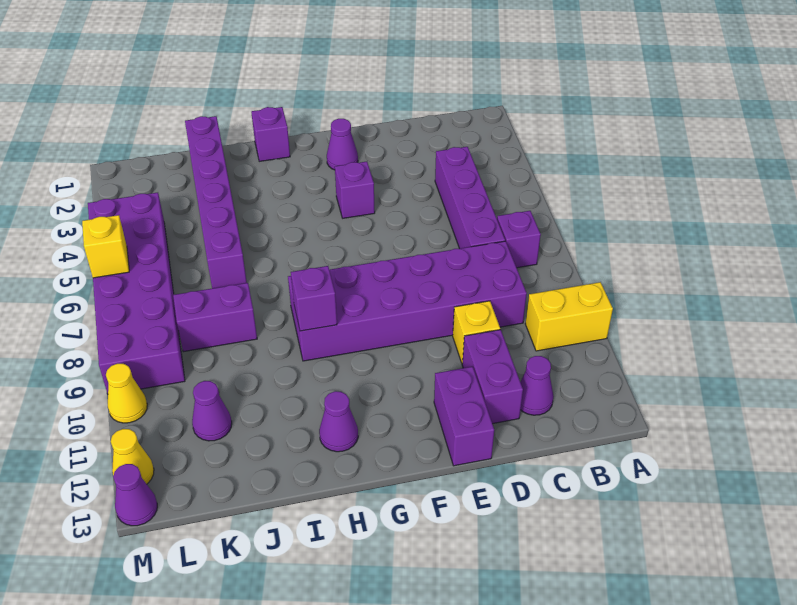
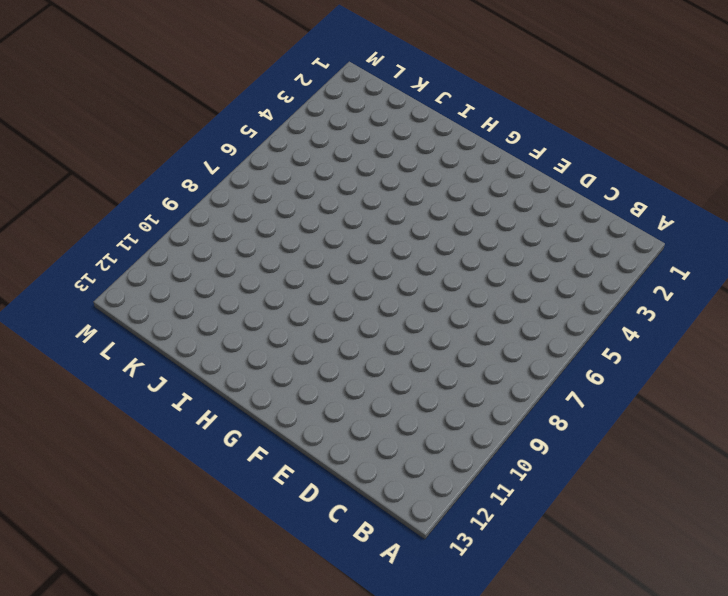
none -> yellow 1x2 brick [525,282,613,351]
none -> purple 1x1 brick [497,211,541,268]
none -> purple 1x4 brick [435,147,505,249]

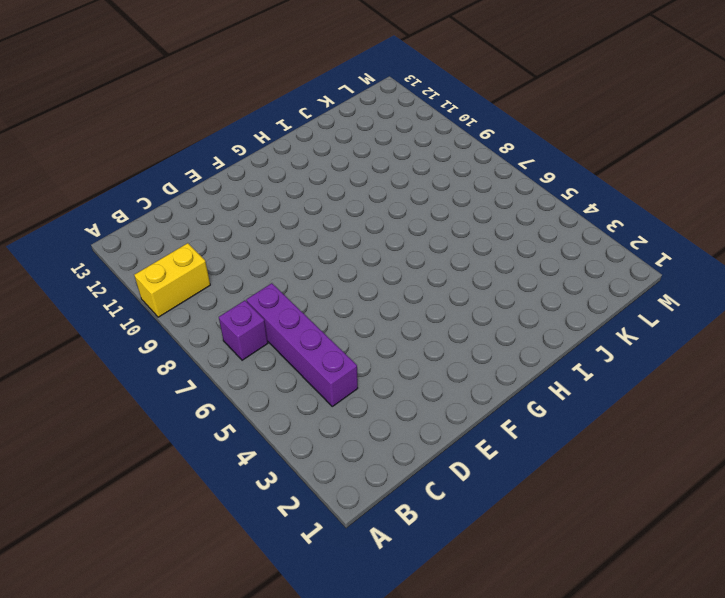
none -> purple 2x6 brick [288,241,527,361]
none -> purple 1x1 cone [521,356,554,415]
none -> yellow 1x1 brick [453,301,500,363]

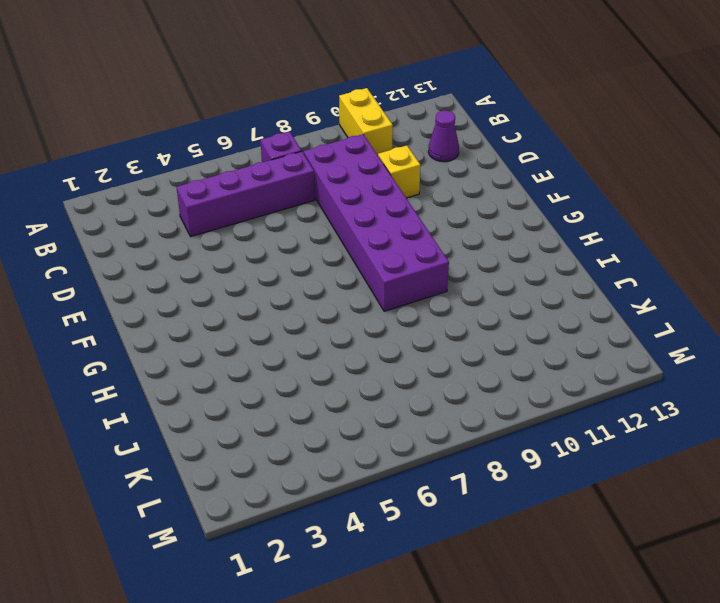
none -> purple 1x2 brick [462,330,523,424]
none -> purple 1x2 brick [434,367,494,466]
none -> purple 1x1 cone [327,119,358,170]

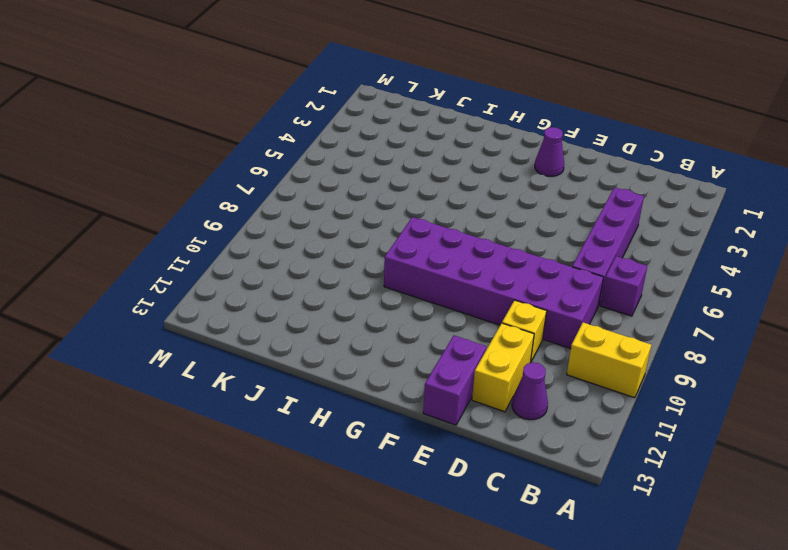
yellow 1x2 brick [472,323,534,412] -> purple 1x2 brick [462,330,523,424]
none -> purple 1x1 brick [335,162,375,218]
none -> purple 1x1 brick [251,107,290,161]
none -> purple 1x1 cone [319,391,358,452]

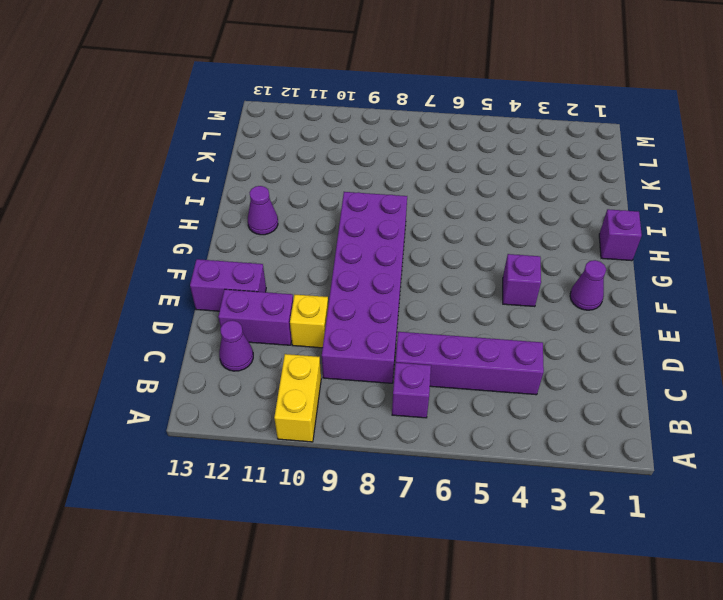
none -> purple 1x6 brick [185,116,247,288]
none -> purple 1x2 brick [173,283,257,352]
none -> purple 1x1 cone [192,381,232,441]

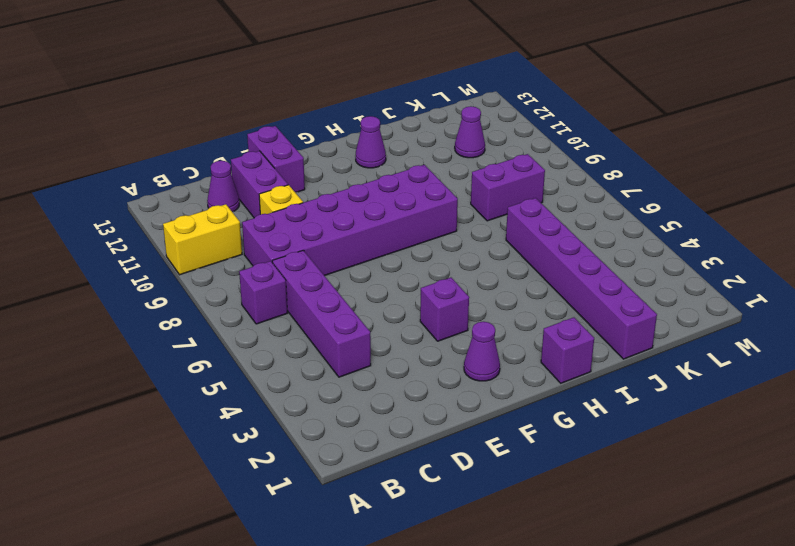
none -> purple 2x6 brick [88,193,185,394]
none -> yellow 1x1 cone [106,364,147,423]
none -> yellow 1x1 cone [111,429,154,484]

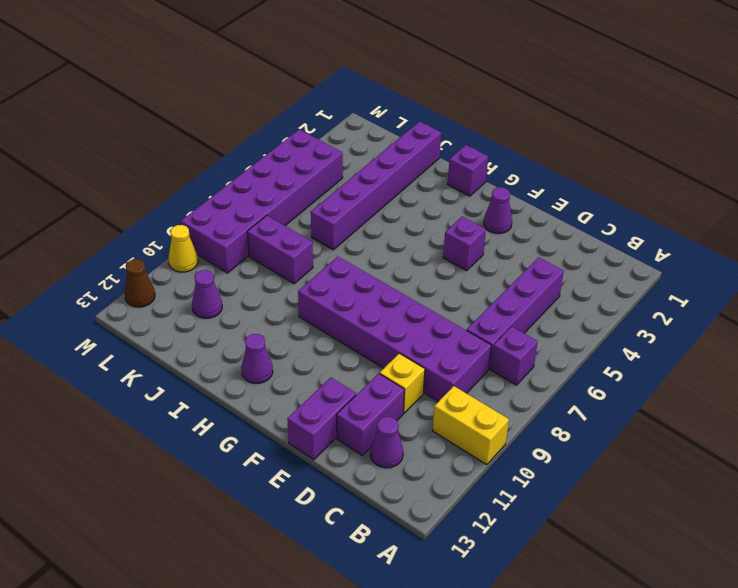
brown 1x1 cone [125,259,155,307] -> yellow 1x1 cone [111,429,154,484]
none -> purple 1x1 cone [113,464,157,526]
none -> purple 1x1 brick [291,266,337,331]
none -> yellow 1x1 brick [82,215,129,278]

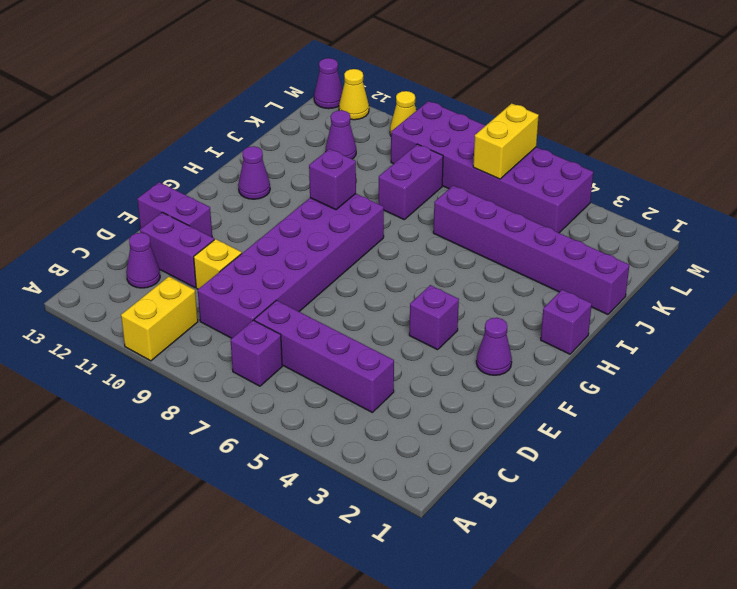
yellow 1x2 brick [473,103,539,179] -> yellow 1x1 brick [82,215,129,278]

